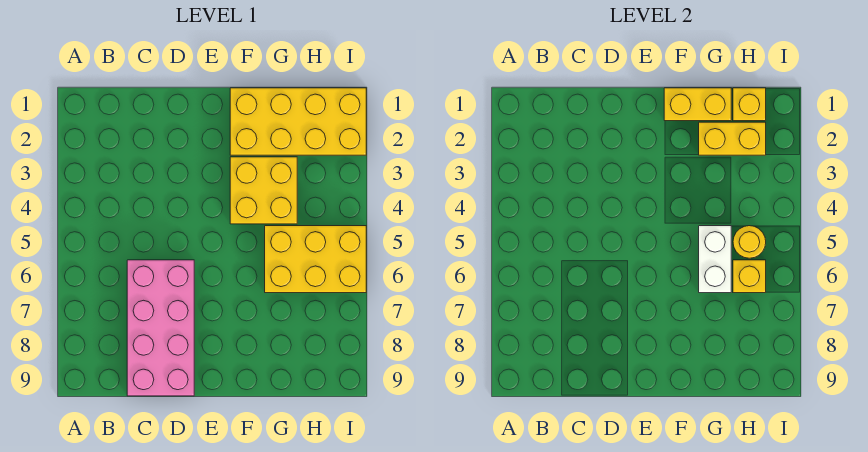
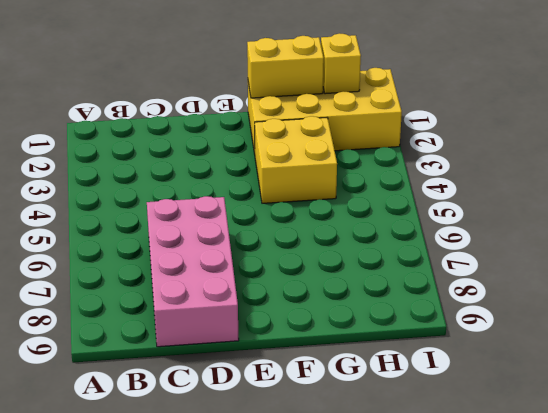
none -> yellow 2x3 brick [265,226,366,293]
none -> yellow 1x2 brick [699,122,766,155]

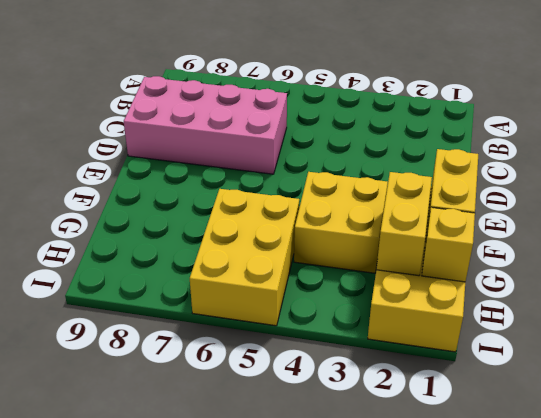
none -> white 1x2 brick [699,226,731,293]
none -> yellow 1x1 round brick [733,226,766,258]

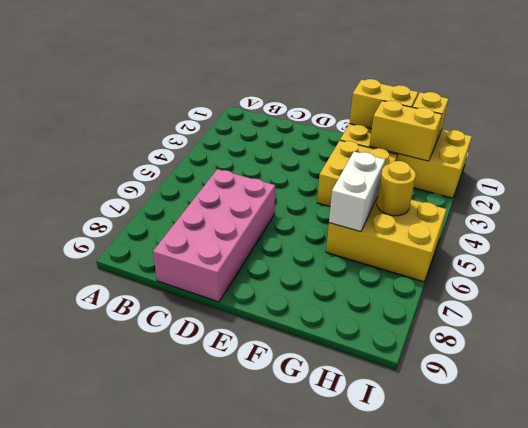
none -> yellow 1x1 brick [733,260,766,293]

